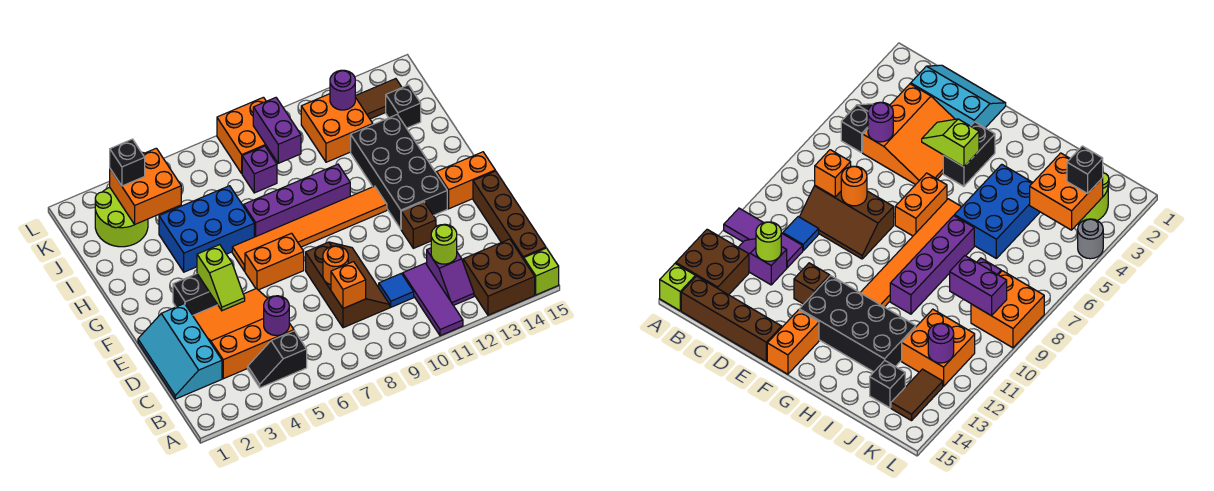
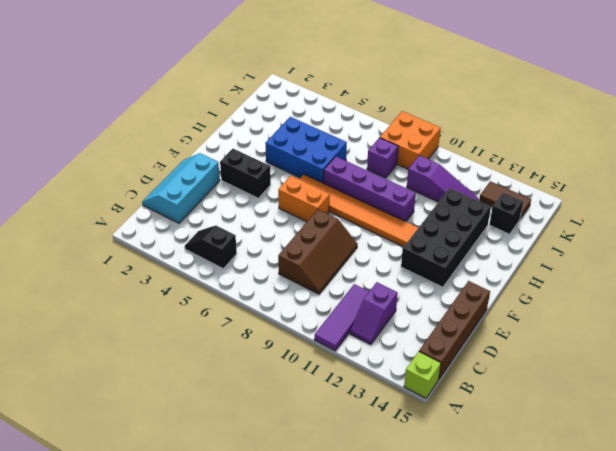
purple 1x3 slope [407,155,478,202] -> orange 2x2 brick [301,94,373,162]
none -> brown 2x2 brick [463,239,535,315]
none -> orange 3x3 slope [193,289,294,379]
none -> blue 1x1 tile [379,273,414,307]
none -> brown 1x1 brick [401,202,436,248]

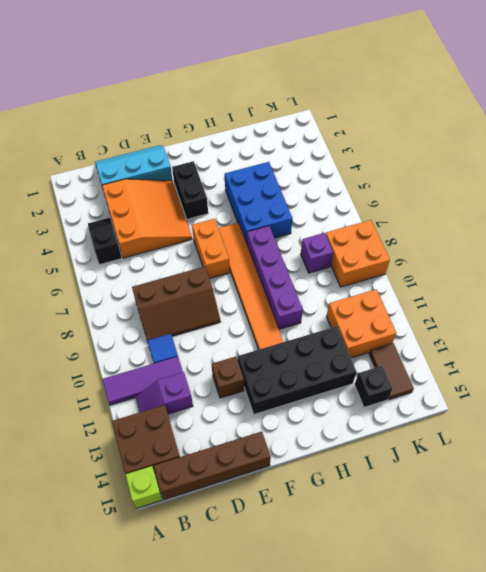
none -> orange 1x2 brick [436,152,495,209]
none -> lime 2x2 round brick [95,188,148,247]
none -> grey 1x1 round brick [1078,219,1103,259]
none -> purple 1x1 round brick [264,296,289,335]

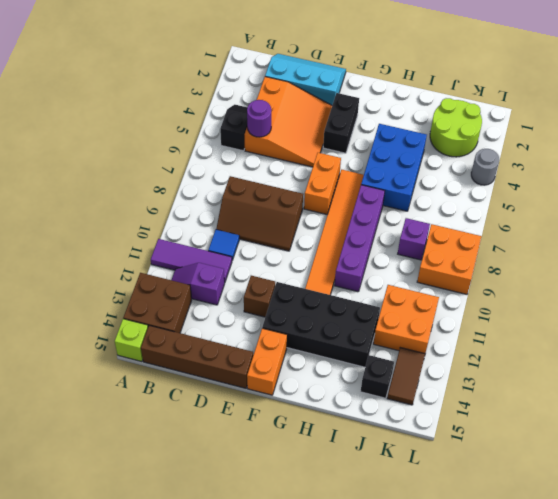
none -> orange 1x1 brick [331,262,366,308]
none -> lime 1x1 round brick [431,224,457,264]
none -> orange 1x1 round brick [323,246,348,285]
none -> lime 1x2 slope [197,245,245,311]

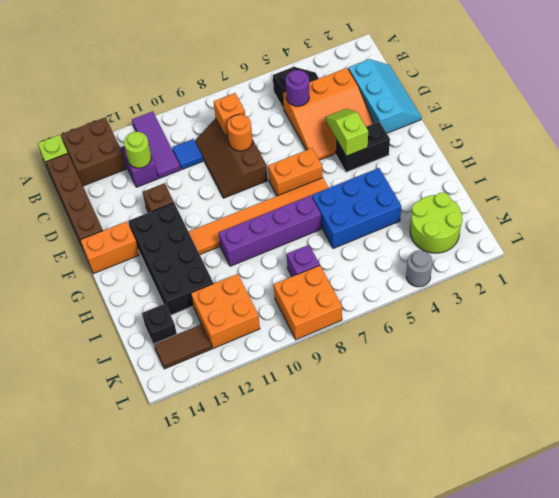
none -> orange 2x2 brick [110,148,181,225]
none -> purple 1x2 brick [253,98,301,163]
none -> purple 1x1 round brick [330,70,355,110]
none -> black 1x1 brick [110,139,145,186]

